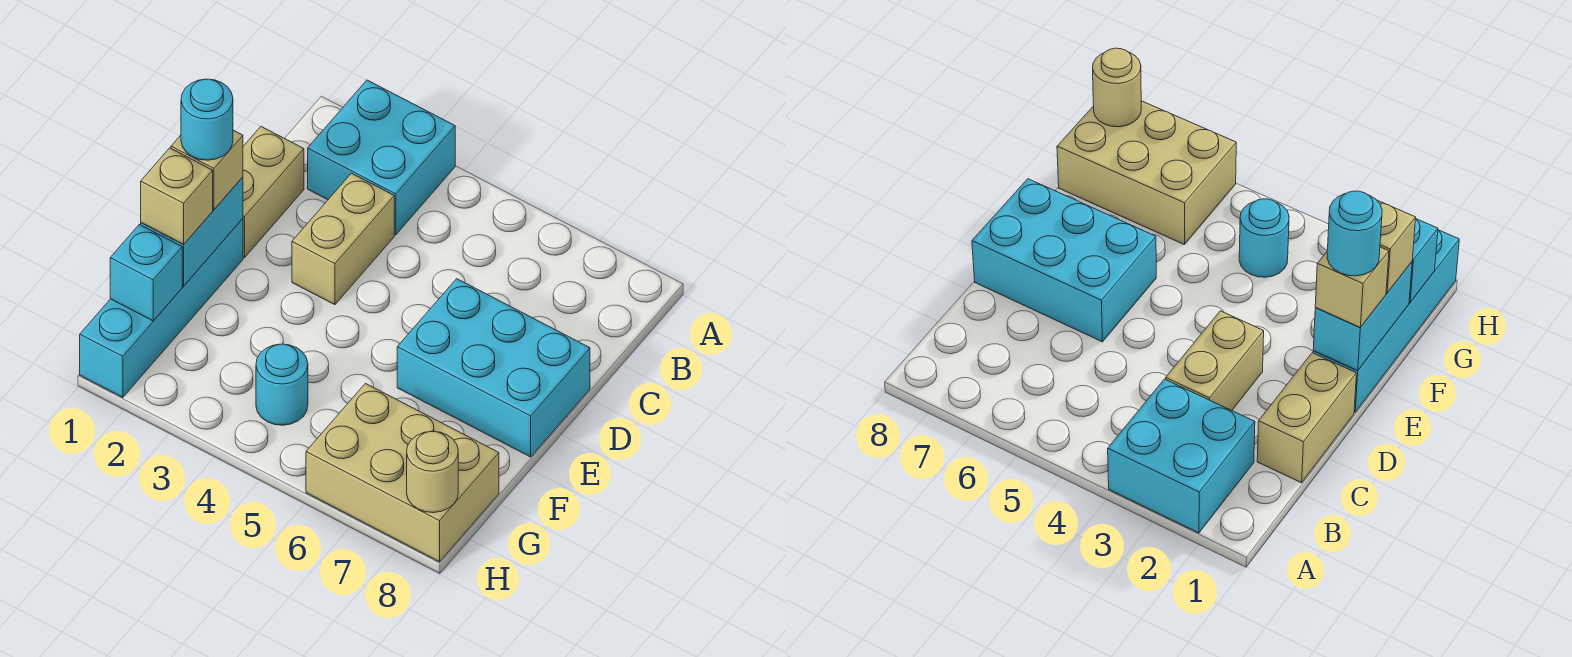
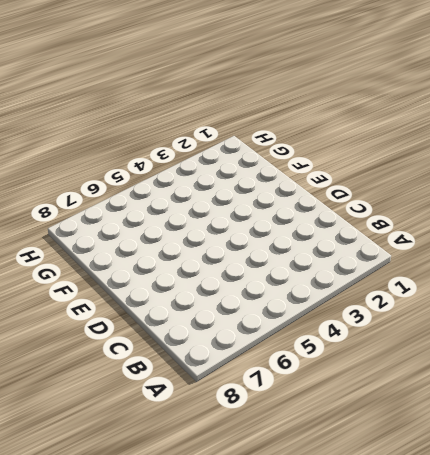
none -> cyan 2x2 brick [308,80,455,235]
none -> tan 1x2 brick [243,127,304,258]
none -> tan 1x2 brick [292,173,394,305]

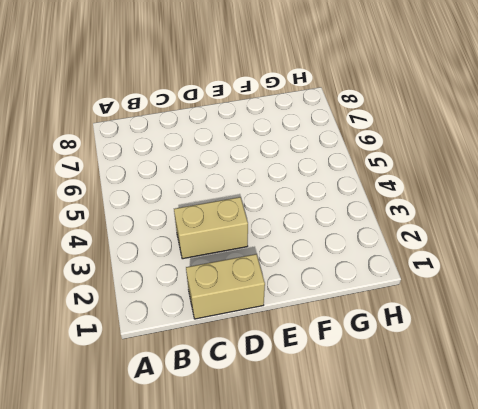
none -> cyan 2x2 brick [308,80,455,235]
none -> cyan 2x3 brick [397,279,590,457]
none -> cyan 1x4 brick [80,219,243,397]

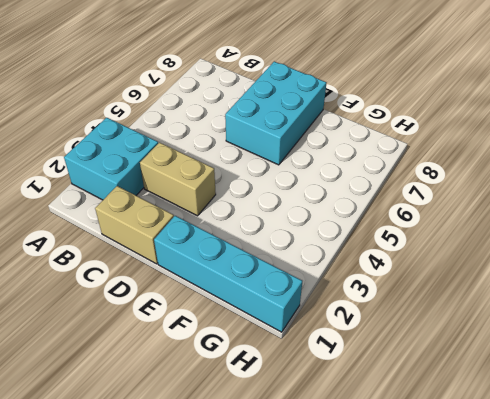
none -> cyan 1x1 round brick [256,344,308,425]
none -> tan 2x3 brick [306,384,499,562]
none -> cyan 1x2 brick [141,177,243,286]

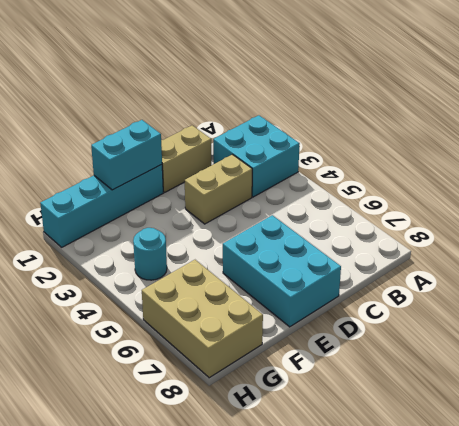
none -> cyan 1x1 brick [110,225,182,321]
none -> tan 1x1 round brick [407,431,458,513]
none -> tan 1x1 brick [171,130,243,209]

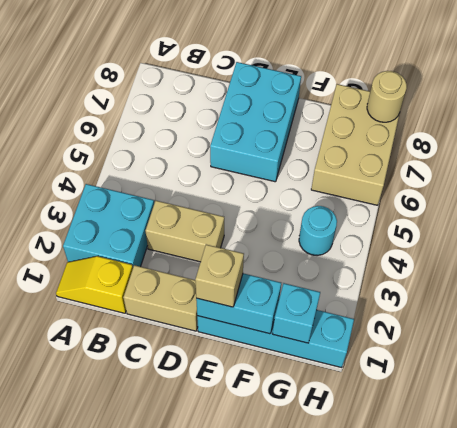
yellow 1x2 slope [56,256,133,313] -> none
none -> tan 1x1 brick [141,148,213,244]
none -> cyan 1x1 round brick [181,79,233,160]

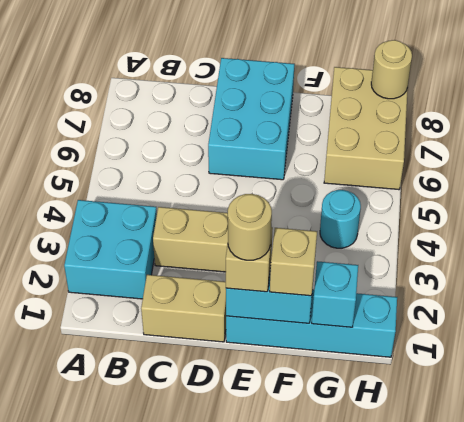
tan 1x1 round brick [228,194,272,260] -> cyan 1x1 round brick [181,79,233,160]

